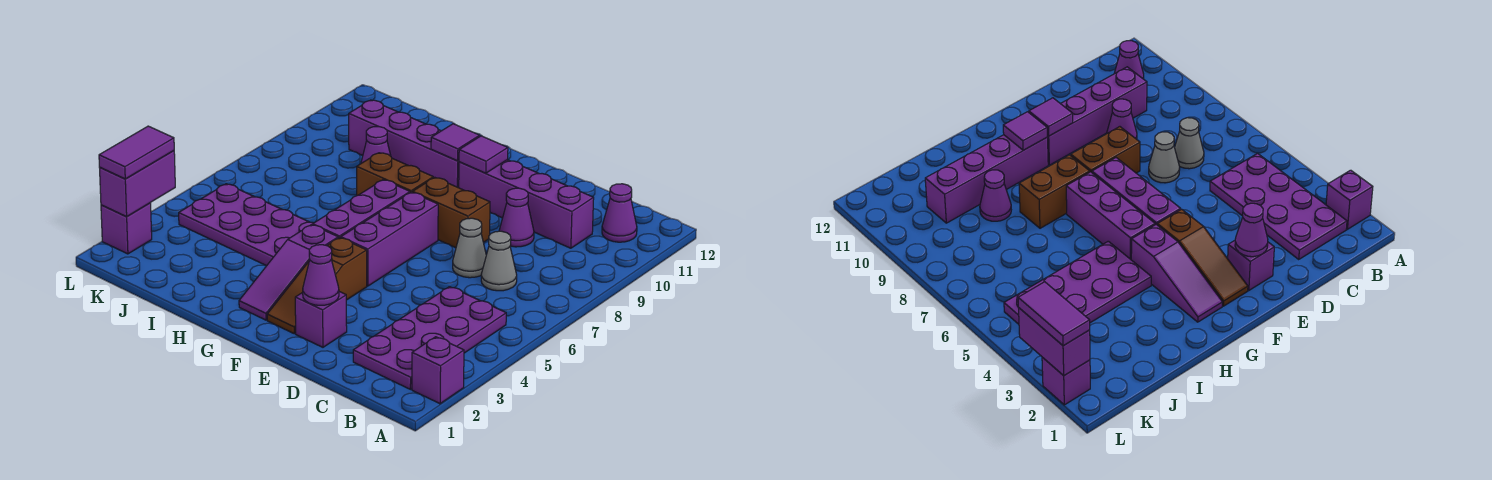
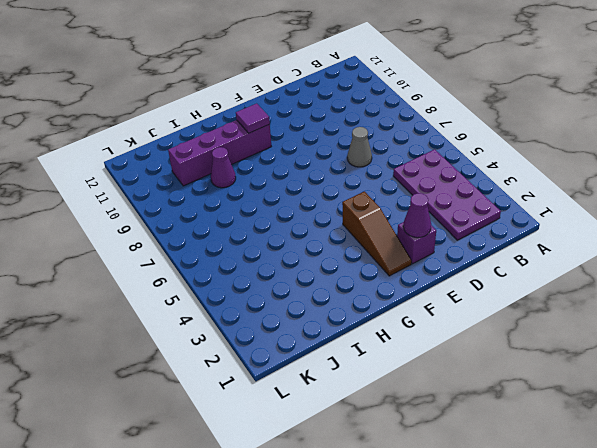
none -> purple 1x1 brick [412,337,464,404]
none -> purple 1x1 cone [602,184,637,242]
none -> grey 1x1 cone [481,231,517,291]

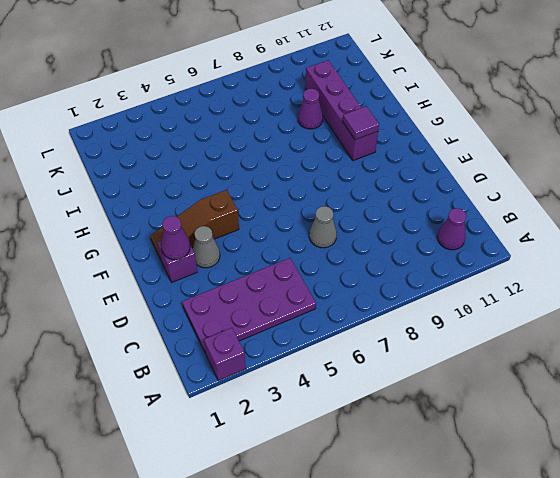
grey 1x1 cone [193,226,220,268] -> grey 1x1 cone moved to [481,231,517,291]
none -> purple 1x4 brick [459,160,594,248]
none -> purple 1x1 cone [499,188,534,247]
none -> brown 1x2 brick [412,177,490,248]

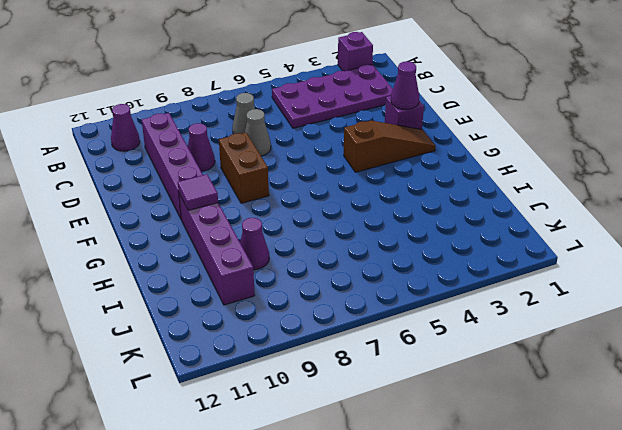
none -> purple 1x3 brick [341,192,438,286]
none -> purple 1x3 slope [239,225,338,320]
none -> purple 1x3 brick [313,180,410,238]

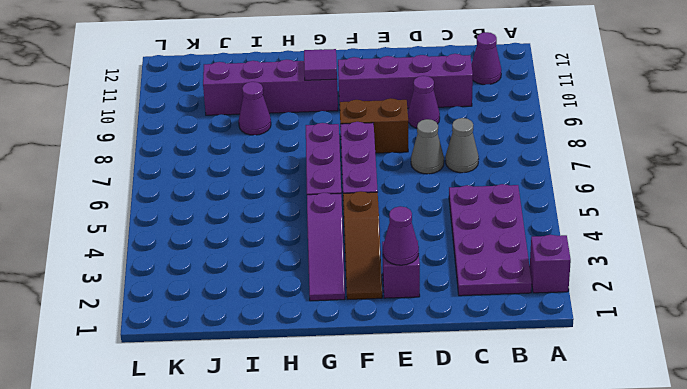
none -> brown 1x2 brick [357,153,433,195]
none -> purple 2x4 plate [179,184,313,266]
none -> purple 1x1 brick [101,203,152,254]

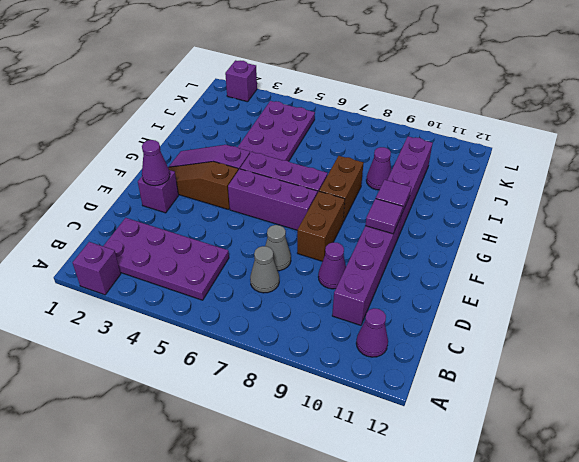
none -> purple 1x2 brick [100,151,175,217]
none -> purple 1x2 tile [99,126,174,179]

